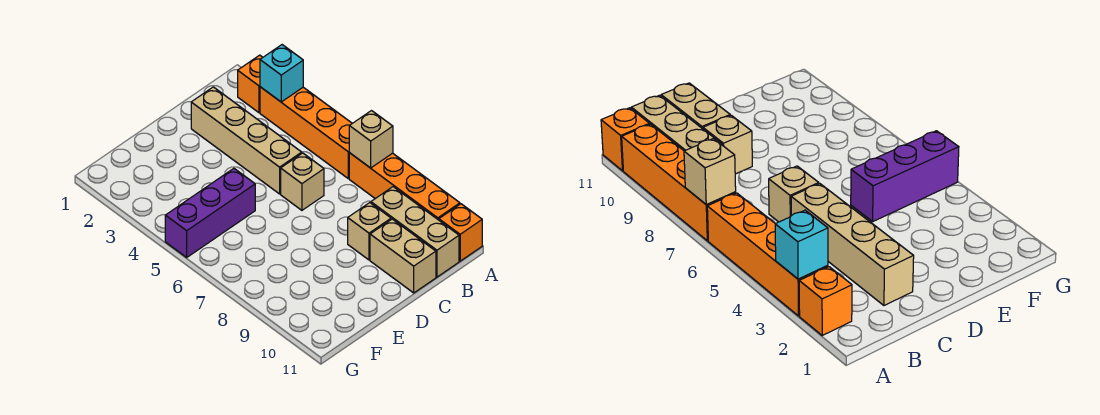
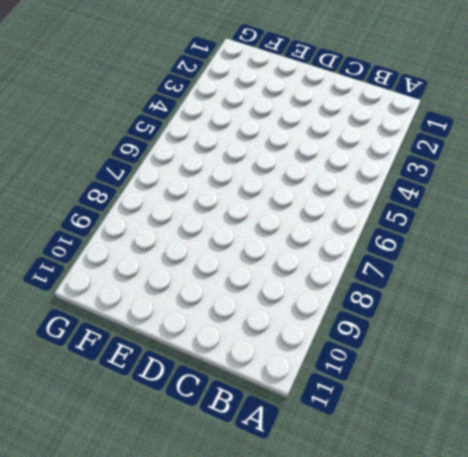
none -> orange 1x1 brick [238,55,263,113]
none -> orange 1x4 brick [260,87,352,179]
none -> orange 1x4 brick [349,153,460,220]

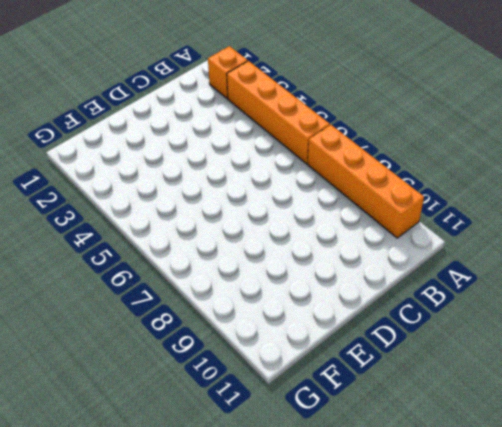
none -> orange 1x1 brick [439,204,482,261]
none -> tan 1x3 brick [371,187,459,277]
none -> tan 1x4 brick [191,87,302,194]

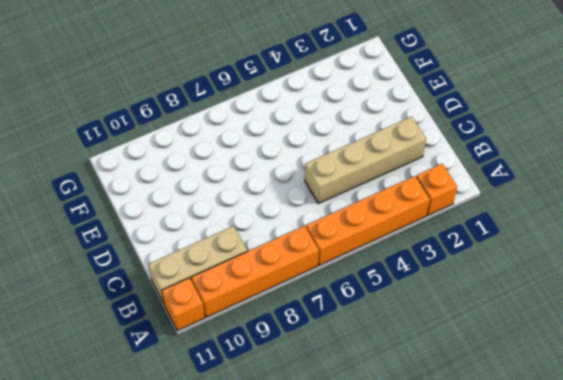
none -> tan 1x1 brick [281,153,324,210]
none -> tan 1x1 brick [348,203,391,260]
none -> tan 1x2 brick [370,219,436,293]

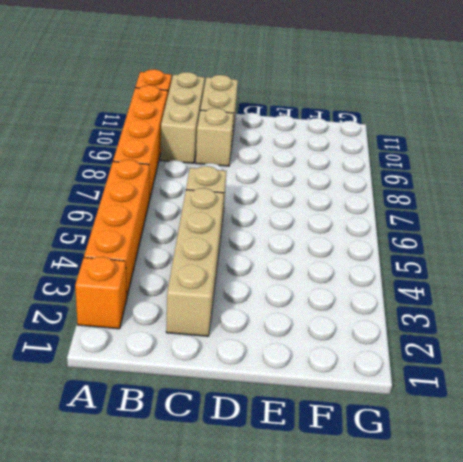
none -> purple 1x3 brick [165,168,255,257]
none -> cyan 1x1 brick [260,45,303,102]
none -> tan 1x1 brick [349,111,393,168]

